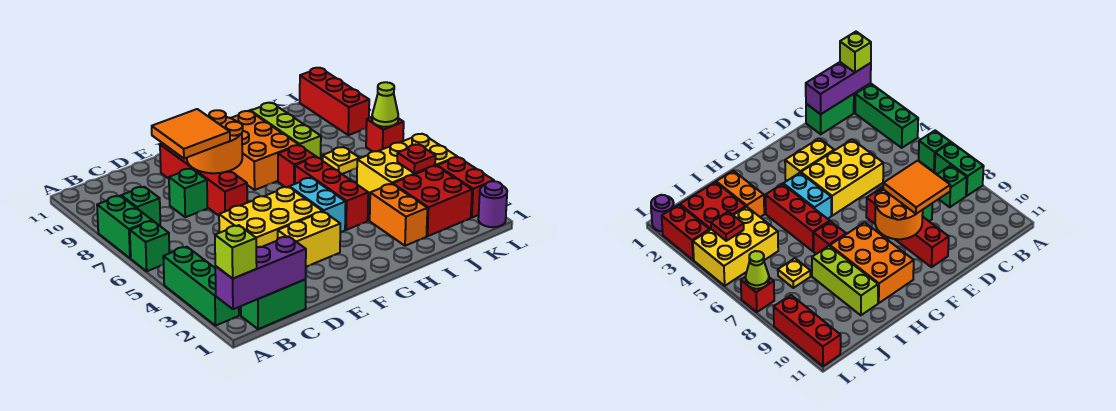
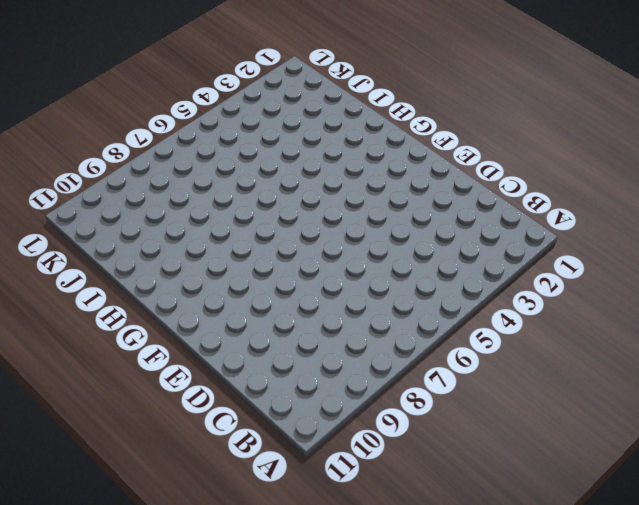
none -> green 1x3 brick [163,247,239,326]
none -> green 1x1 brick [130,221,169,271]
none -> green 1x2 brick [97,196,152,258]

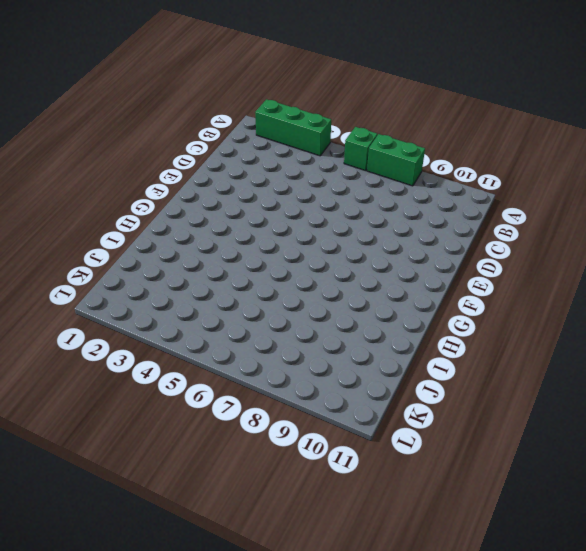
none -> green 1x2 brick [241,280,306,329]
none -> green 1x1 brick [121,187,160,226]
none -> yellow 2x3 brick [219,187,322,248]

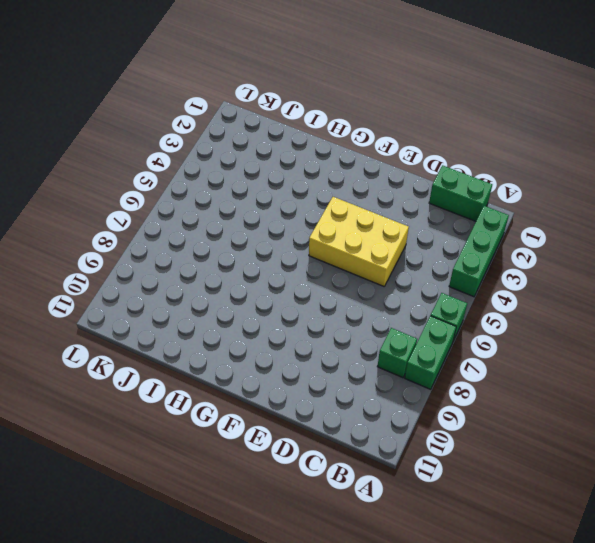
none -> green 1x1 brick [169,169,207,217]
none -> yellow 1x2 brick [278,212,340,267]
none -> red 1x4 brick [160,144,247,216]

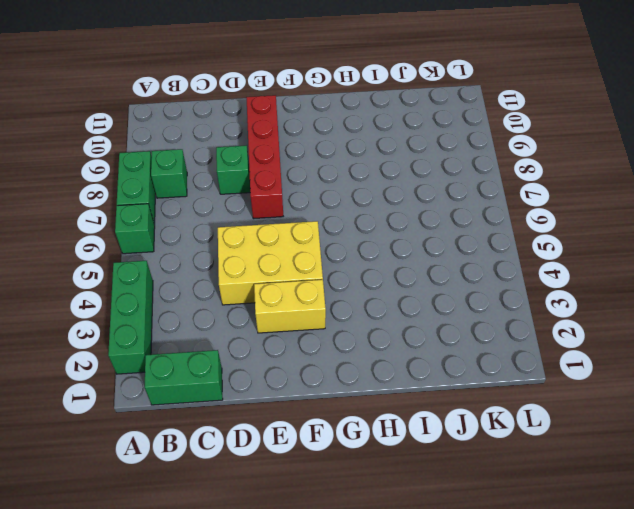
none -> cyan 1x2 brick [289,178,346,232]
none -> orange 2x3 brick [231,111,298,190]
none -> red 1x3 brick [295,157,368,230]

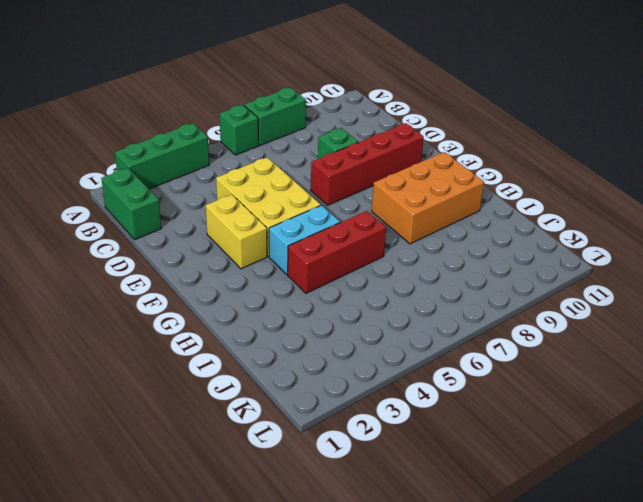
none -> green 1x1 brick [121,187,160,226]
none -> red 1x1 brick [278,145,316,187]
none -> orange 1x2 brick [370,184,427,246]

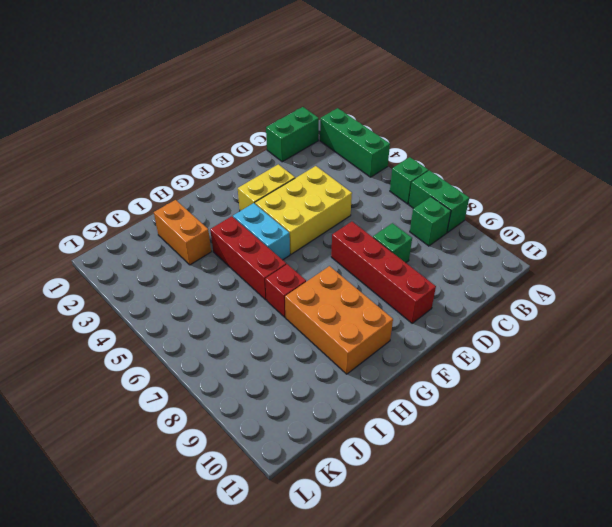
none -> lime 1x3 brick [251,103,321,159]
none -> red 2x2 brick [393,166,472,236]
none -> yellow 2x3 brick [357,134,457,197]

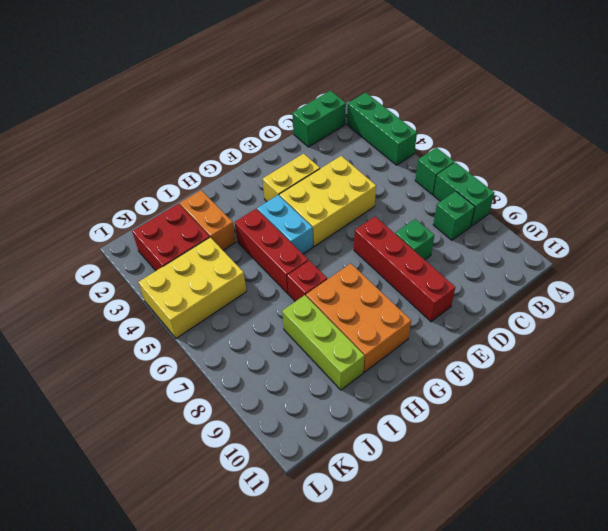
none -> yellow 1x1 plate [323,147,359,174]
none -> purple 1x1 round brick [478,181,507,227]
none -> red 1x2 brick [438,157,494,218]

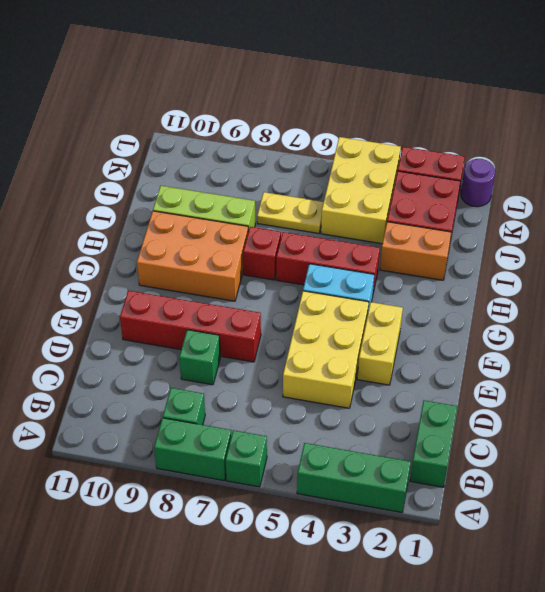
yellow 1x2 plate [257,192,324,233] -> yellow 1x1 plate [323,147,359,174]
none -> red 1x1 brick [366,117,404,152]
none -> red 1x3 brick [300,68,369,135]
none -> purple 1x3 brick [215,236,306,309]

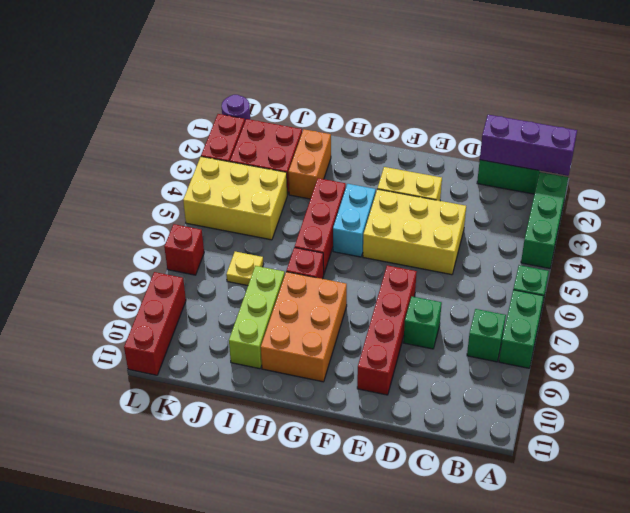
none -> orange 2x2 round brick [187,110,243,173]
none -> red 1x1 plate [397,144,436,173]
none -> lime 1x1 cone [372,82,398,127]

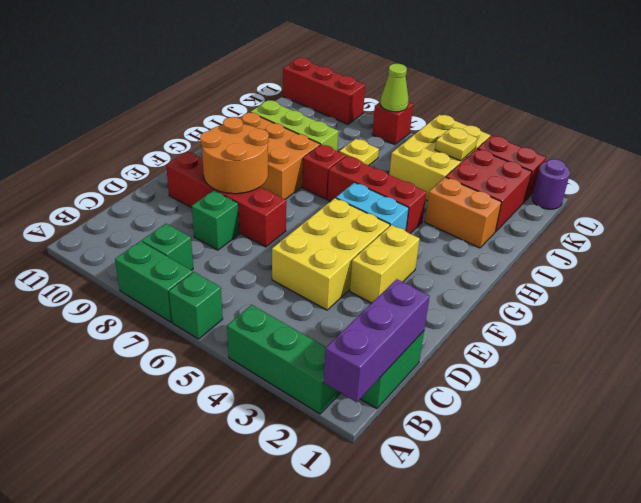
yellow 1x1 plate [435,127,477,161] -> red 1x1 plate [397,144,436,173]
none -> lime 1x1 brick [215,225,257,279]
none -> orange 2x2 tile [152,109,230,158]

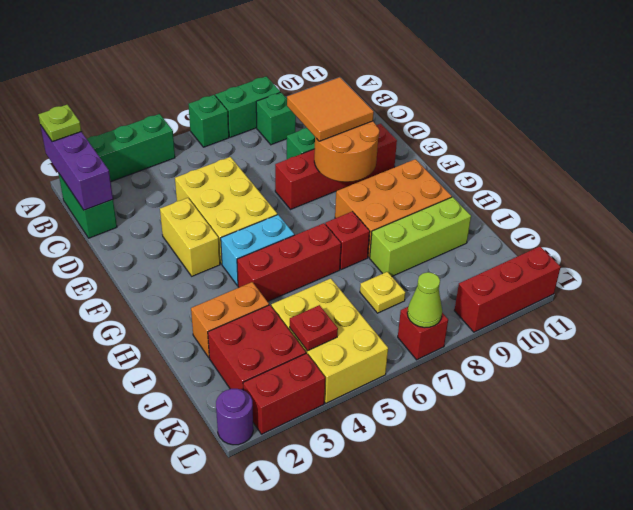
lime 1x1 plate [38,104,81,142] -> lime 1x1 brick [215,225,257,279]

